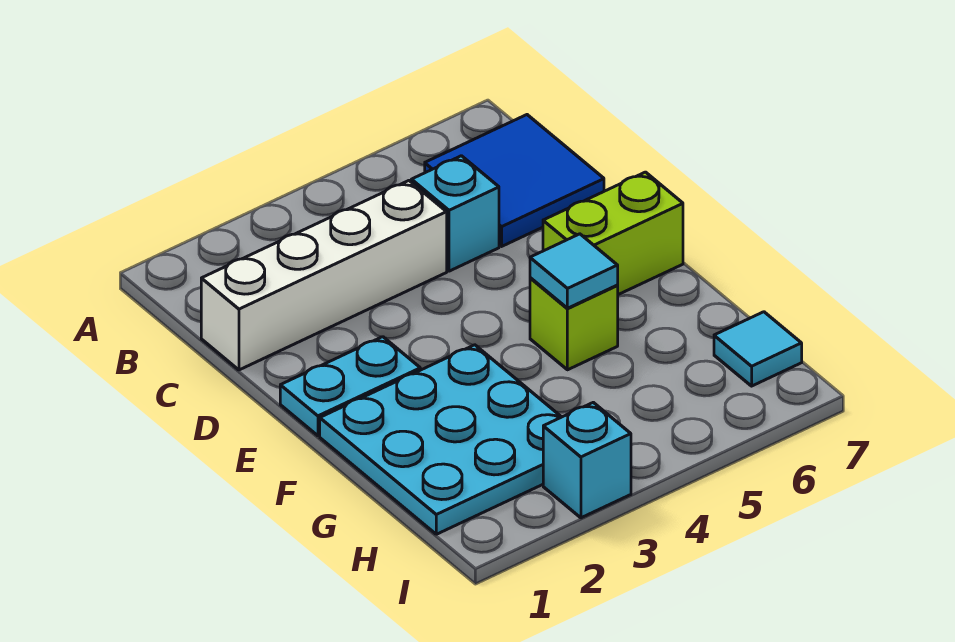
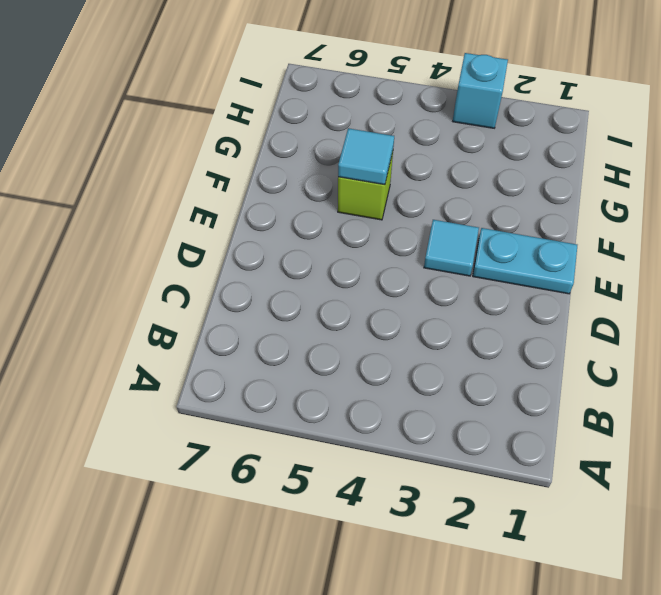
cyan 1x1 tile [424,220,479,276] -> cyan 1x1 tile moved to [714,312,802,386]
none -> blue 2x2 tile [425,115,604,246]
none -> white 1x4 brick [201,181,447,370]

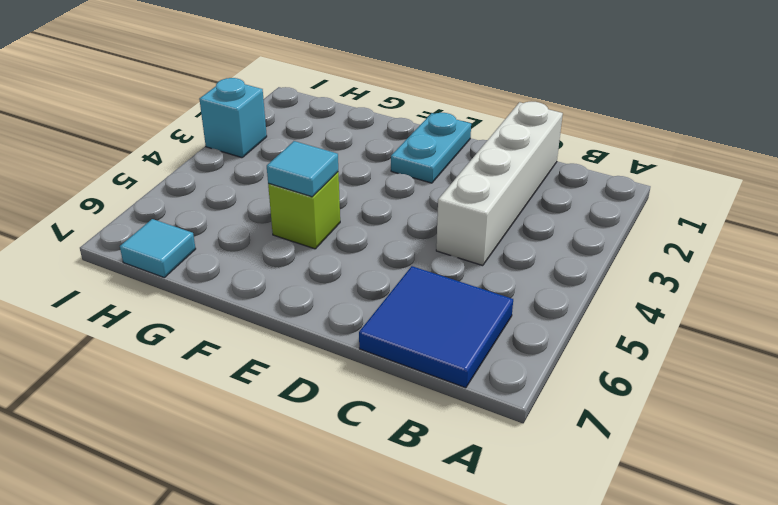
none -> cyan 1x1 brick [411,156,499,271]
none -> lime 1x2 brick [543,172,683,295]

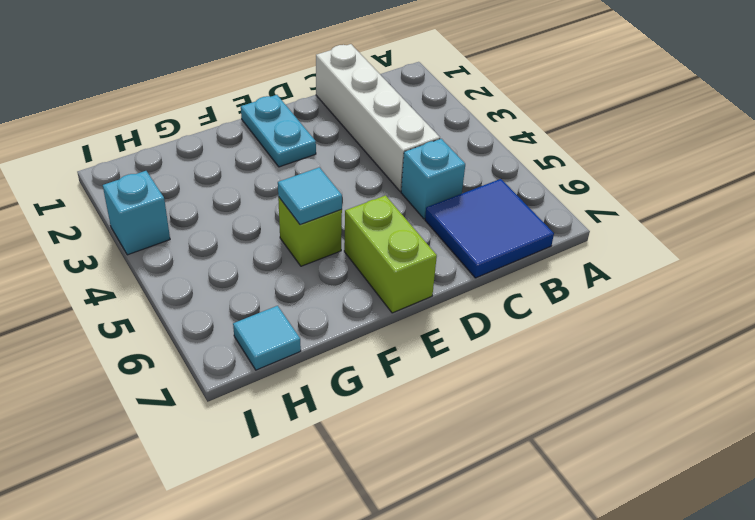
none -> cyan 3x3 plate [320,345,561,534]

